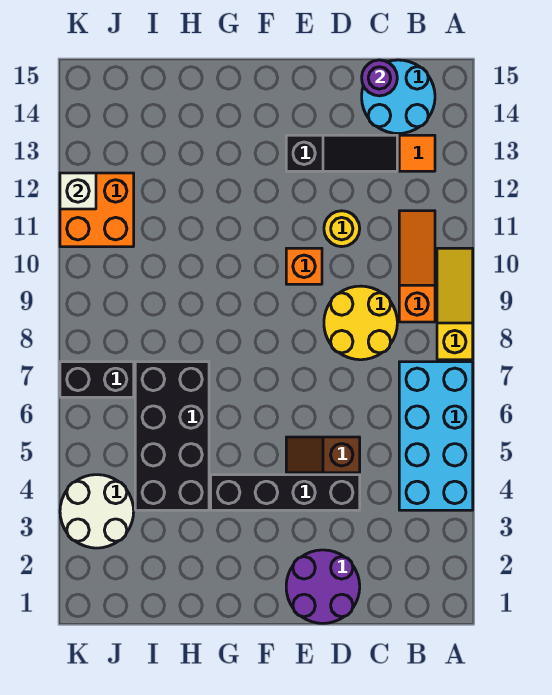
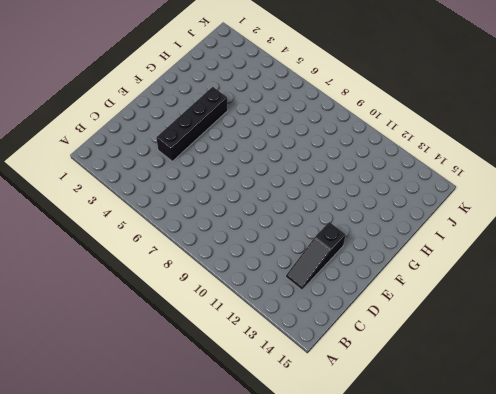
none -> cyan 2x4 brick [399,362,473,510]
none -> yellow 1x3 slope [437,248,473,360]
none -> orange 1x3 slope [399,211,435,322]

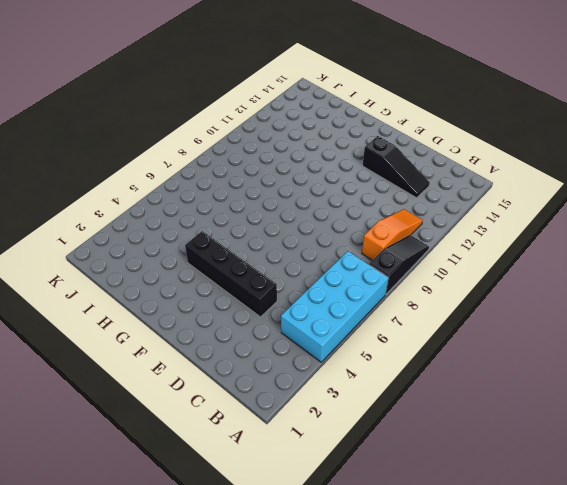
black 1x3 slope [369,235,429,294] -> yellow 1x3 slope [437,248,473,360]
none -> orange 1x1 tile [399,135,435,171]
none -> cyan 2x2 round brick [362,60,435,134]
none -> yellow 2x2 round brick [324,286,397,360]

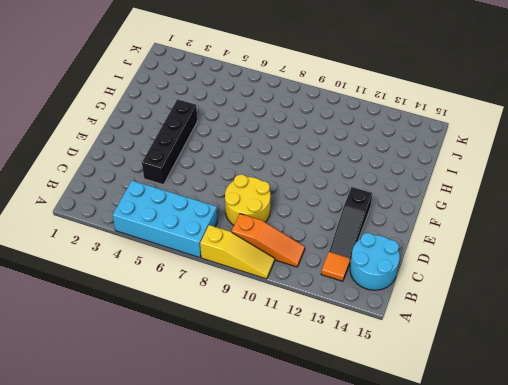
none -> purple 2x2 round brick [286,550,360,623]
none -> brown 1x2 slope [286,437,360,473]
none -> yellow 1x1 round brick [324,211,360,247]

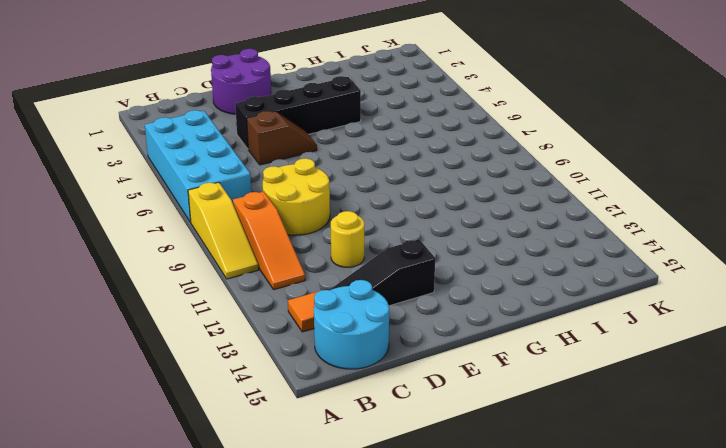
none -> orange 1x1 brick [286,248,322,284]
none -> black 2x4 brick [135,362,209,510]
none -> white 2x2 round brick [60,475,134,548]

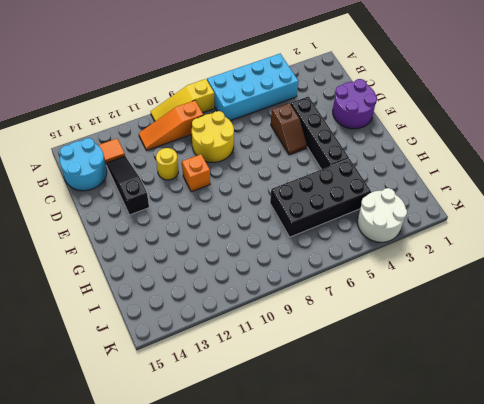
none -> black 1x2 brick [60,362,134,397]
none -> orange 2x2 brick [60,173,134,247]
none -> purple 1x1 round brick [362,60,397,96]

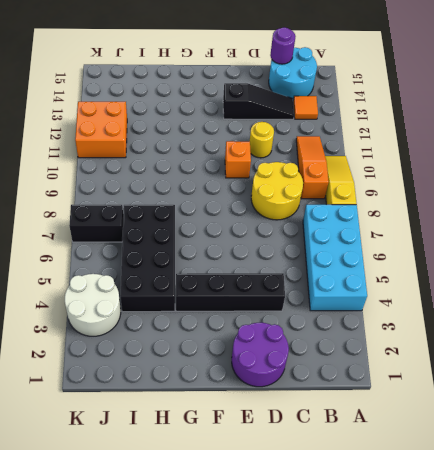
none -> brown 1x2 slope [286,437,360,473]
none -> white 1x1 brick [60,173,96,209]

